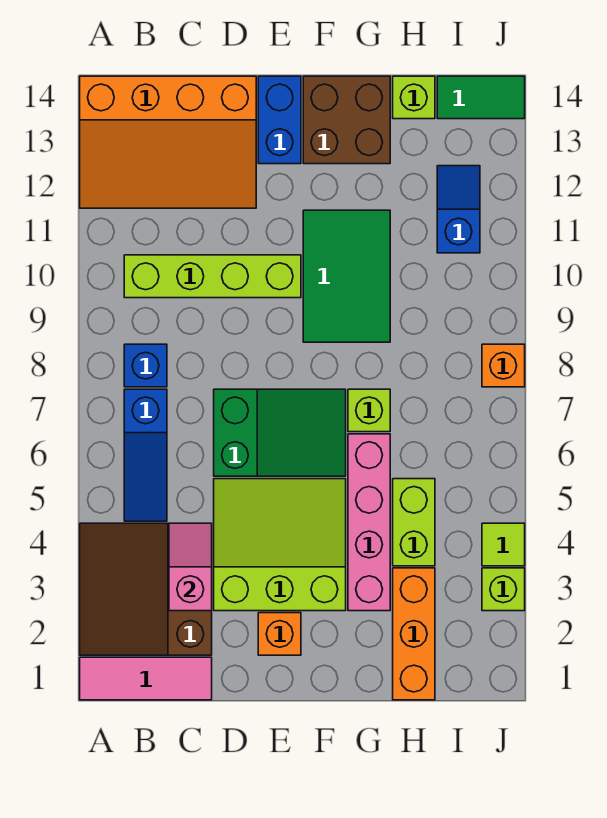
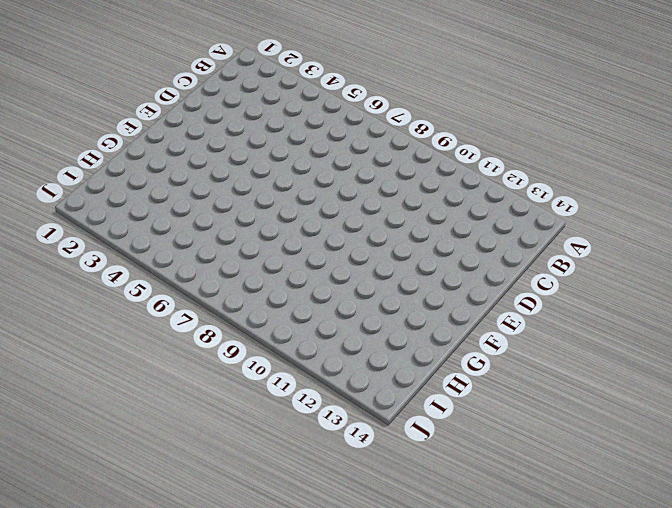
none -> pink 1x3 tile [80,657,212,700]
none -> brown 3x3 slope [80,523,212,655]
none -> orange 3x4 slope [80,76,256,208]

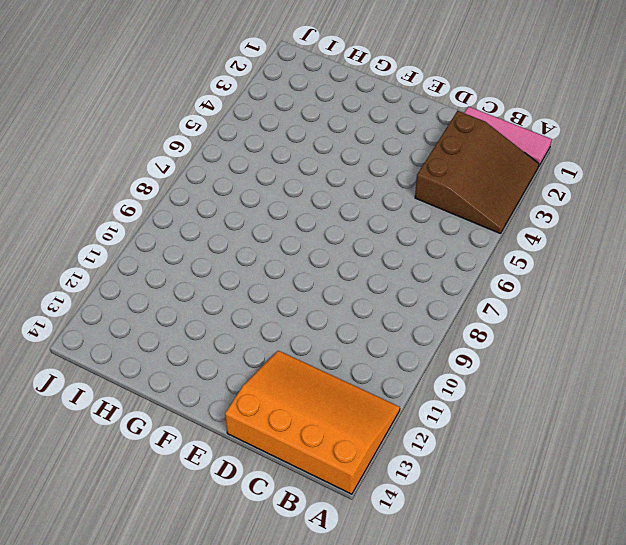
none -> blue 1x3 slope [124,389,167,521]
none -> blue 1x1 brick [124,344,167,387]
none -> lime 1x4 brick [124,255,301,298]

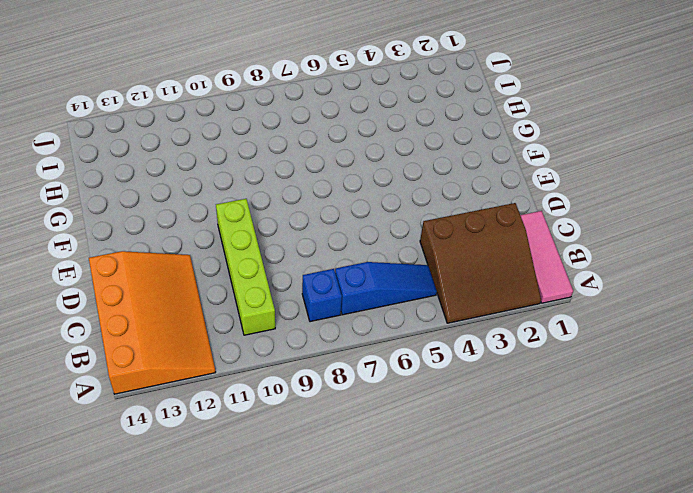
none -> lime 3x3 slope [214,479,346,611]
none -> green 2x3 slope [214,389,346,476]
none -> orange 1x1 brick [258,613,301,655]

